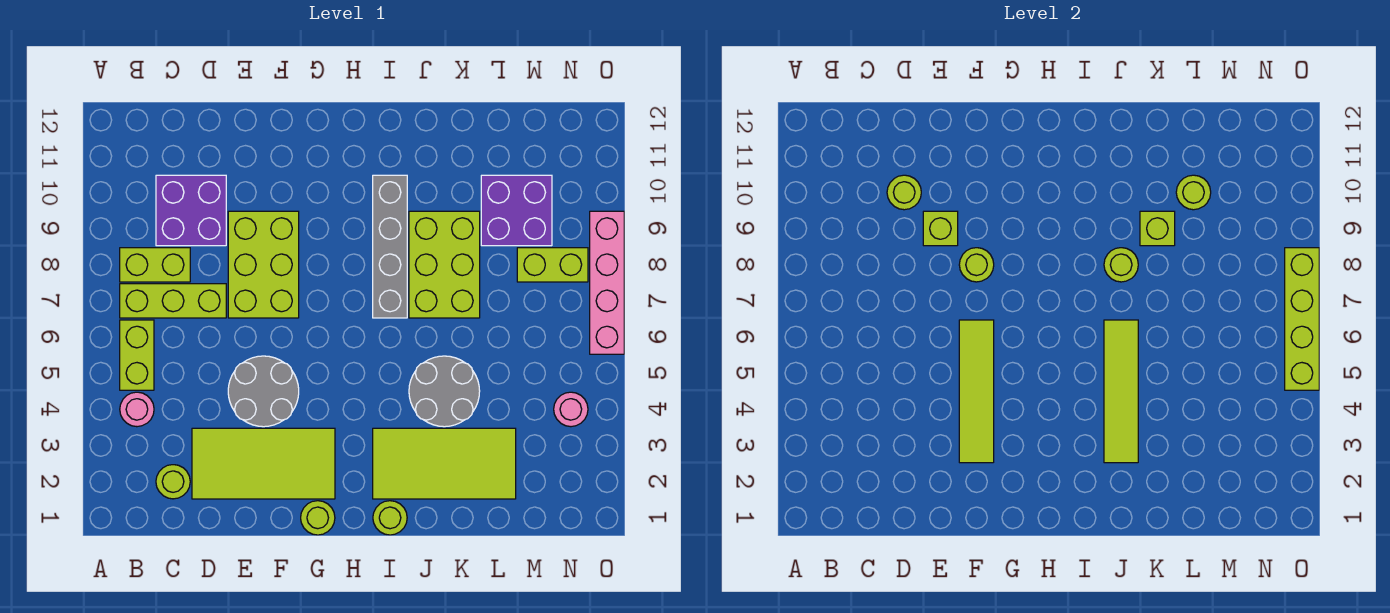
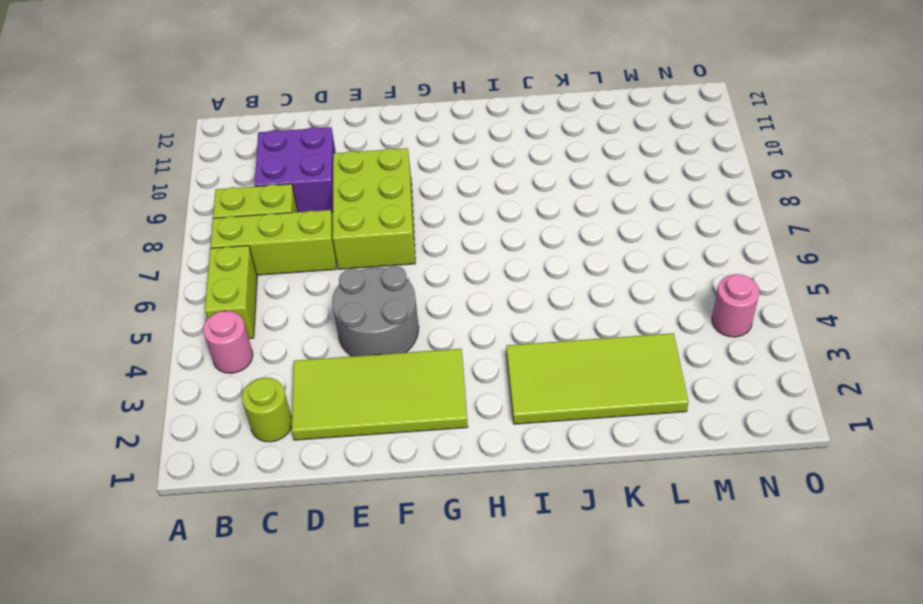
none -> lime 1x1 round brick [301,501,335,535]
none -> lime 1x1 round brick [373,501,407,535]
none -> grey 1x4 brick [373,175,407,318]

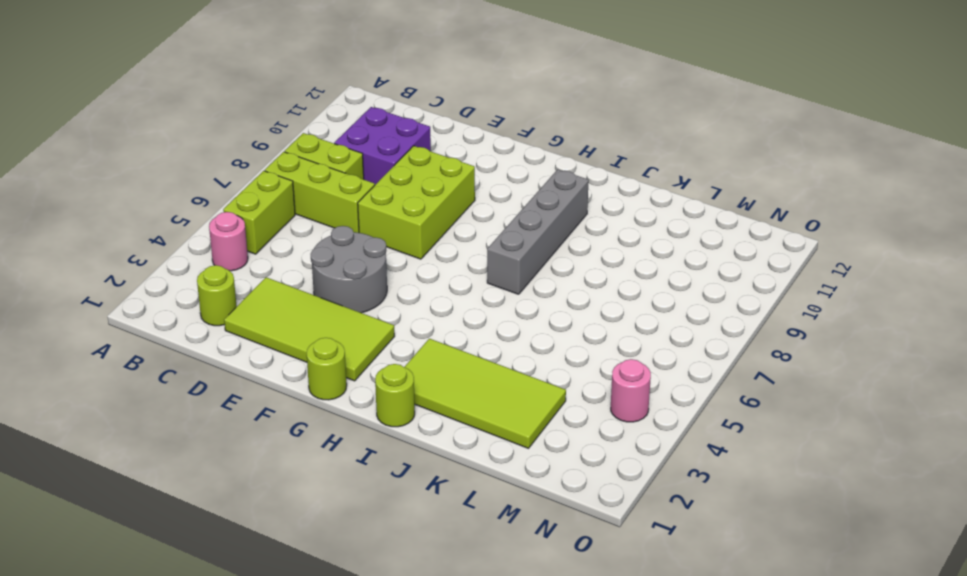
none -> grey 2x2 round brick [409,356,480,427]
none -> lime 2x3 brick [409,211,480,318]
none -> purple 2x2 brick [481,175,552,246]

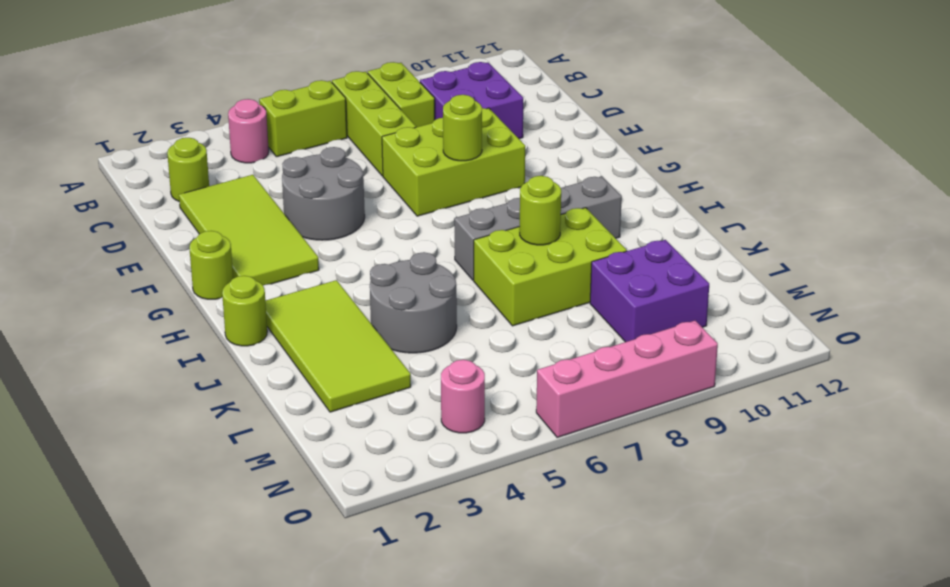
none -> lime 1x2 brick [517,248,588,282]
none -> lime 1x1 round brick [887,175,921,210]
none -> lime 1x1 brick [923,211,958,246]

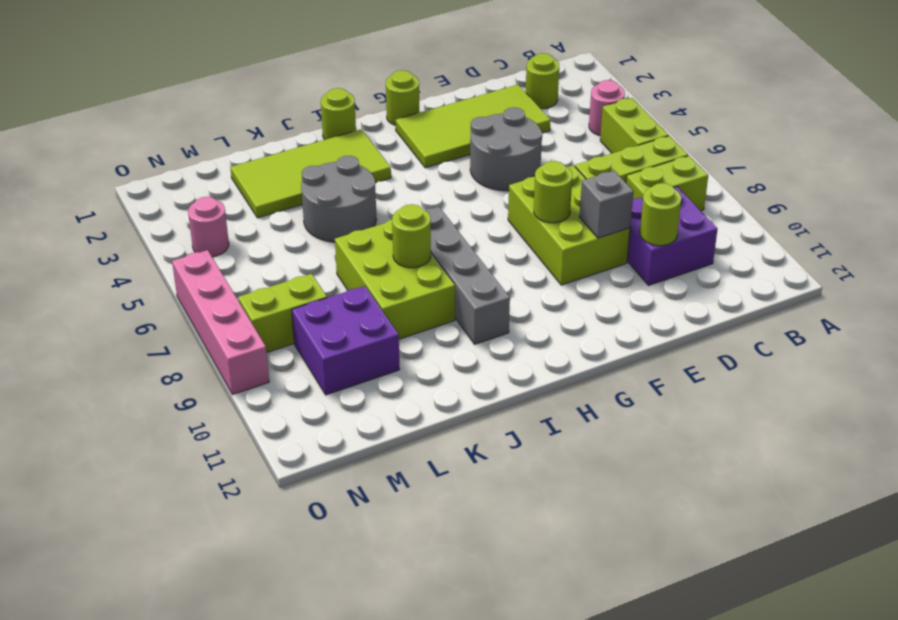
grey 1x1 brick [580,171,634,238] -> lime 1x1 brick [923,211,958,246]
none -> lime 1x4 tile [959,320,994,463]
none -> lime 1x4 tile [1104,320,1138,463]
none -> lime 1x1 brick [1140,211,1175,246]

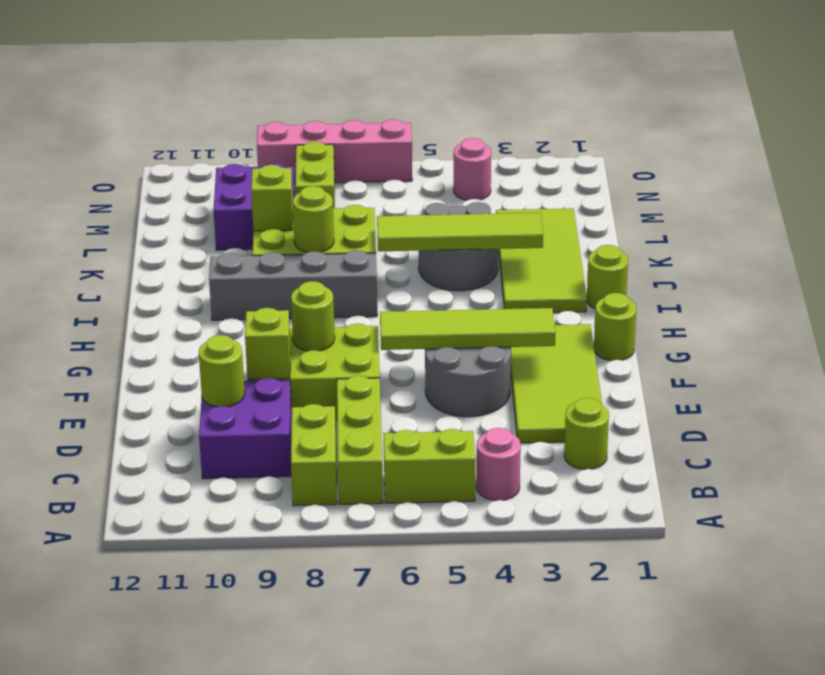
none -> lime 1x1 round brick [1176,175,1211,210]
none -> lime 1x4 brick [1285,248,1319,390]

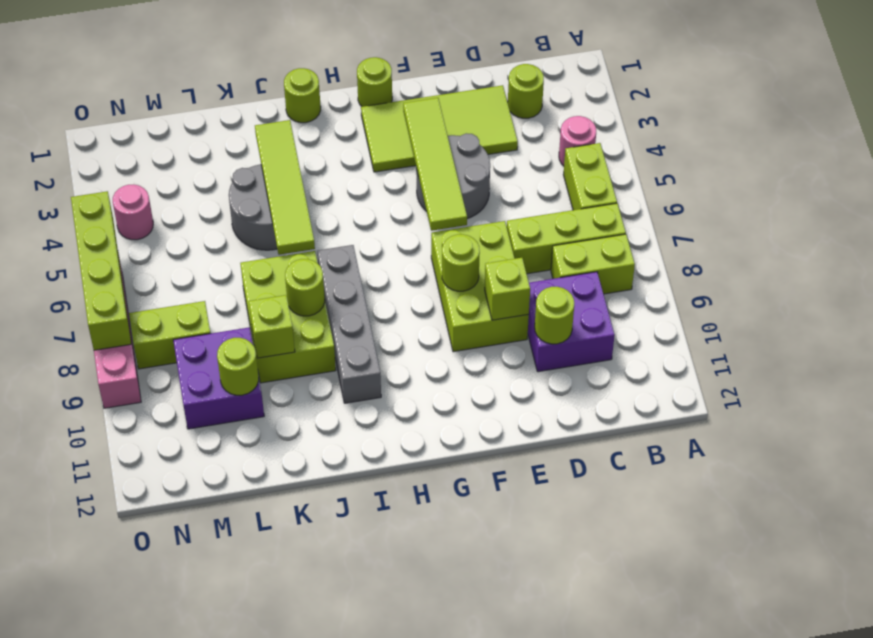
none -> lime 2x4 tile [373,428,516,499]

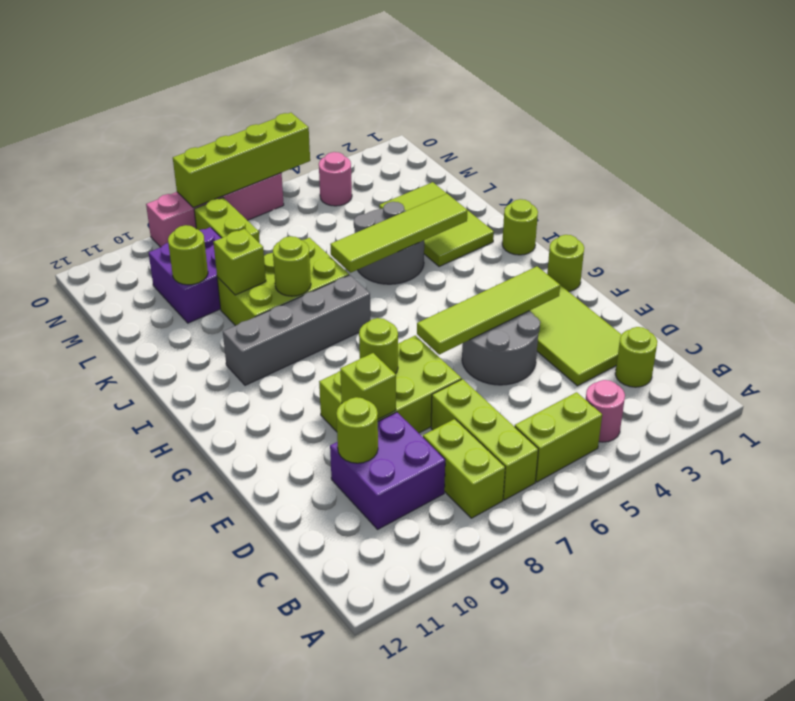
lime 2x3 tile [379,182,494,267] -> lime 2x4 tile [373,428,516,499]

